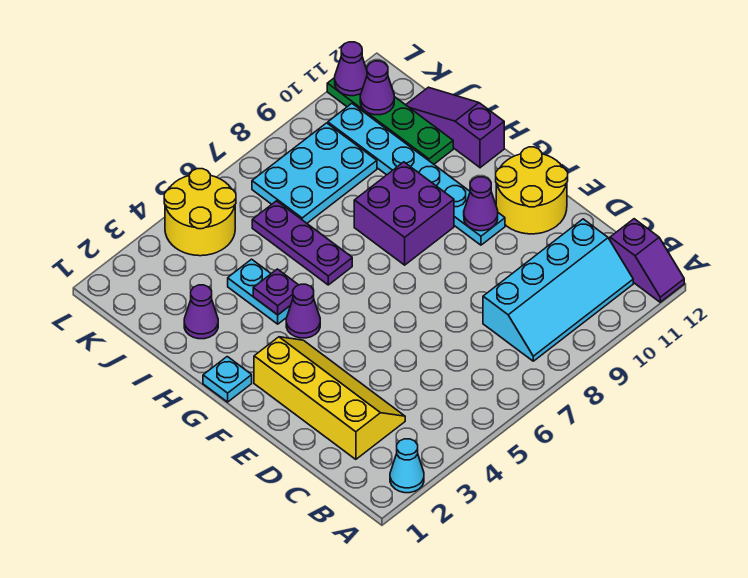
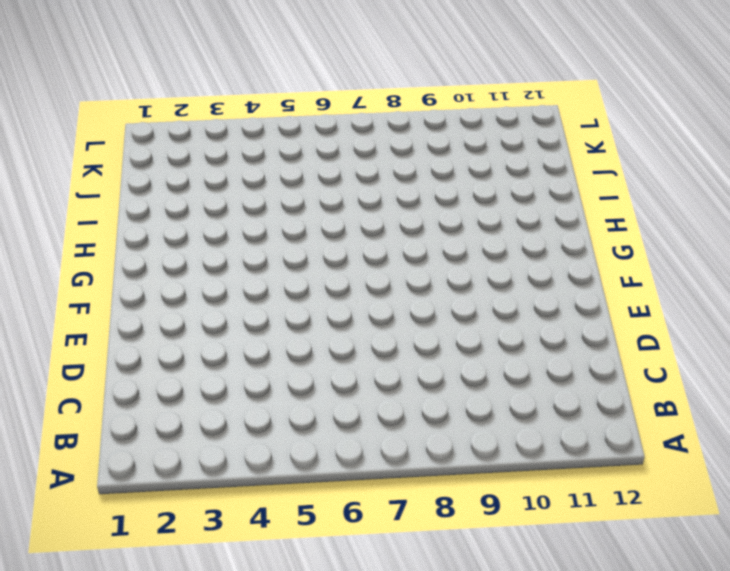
none -> cyan 1x1 cone [390,439,424,493]
none -> purple 1x2 slope [610,219,684,302]
none -> cyan 2x4 slope [483,219,633,361]

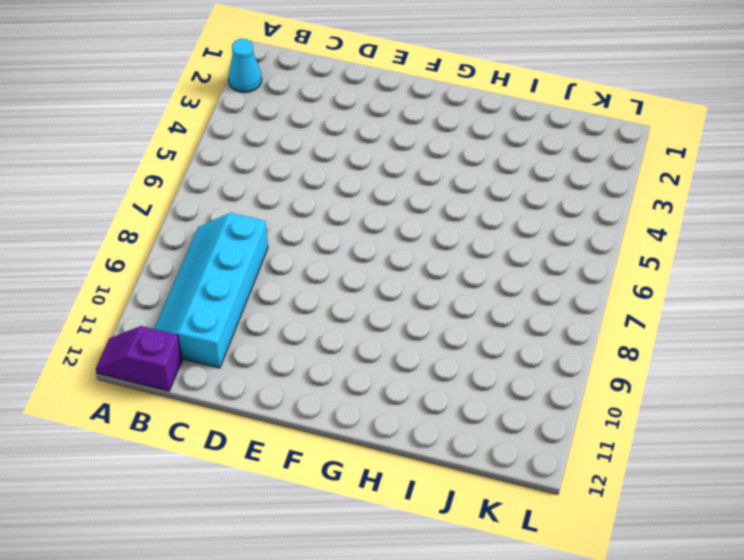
none -> yellow 2x4 slope [254,337,405,459]
none -> yellow 2x2 round brick [496,147,568,234]
none -> cyan 1x6 plate [328,104,505,245]

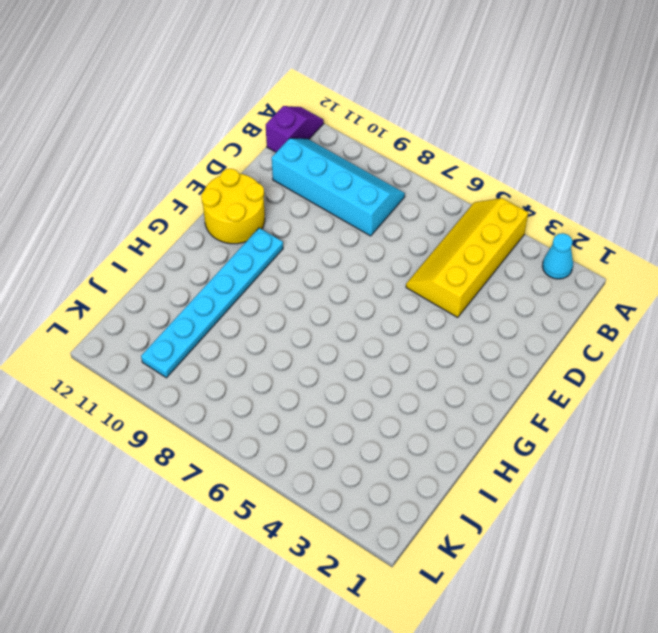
yellow 2x4 slope [406,198,528,317] -> yellow 2x4 slope moved to [254,337,405,459]
none -> cyan 1x1 plate [203,357,252,402]
none -> purple 1x1 cone [286,284,320,338]
none -> purple 2x2 brick [354,162,454,265]

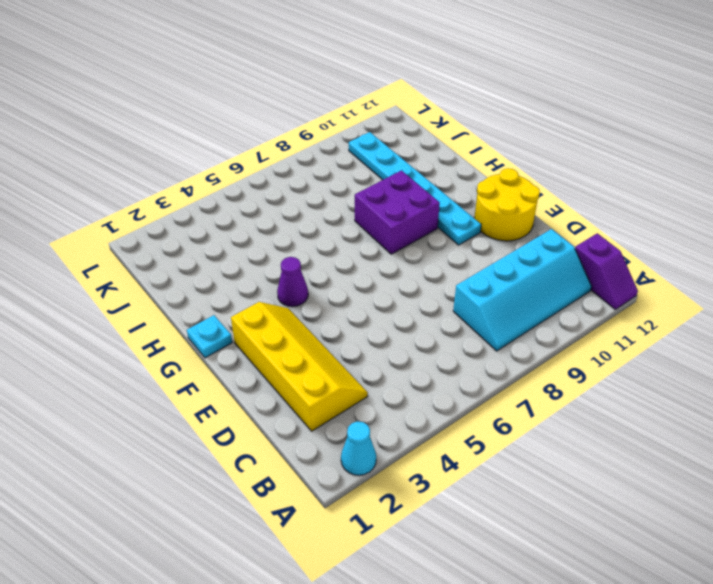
none -> cyan 1x2 plate [228,259,291,324]
none -> purple 1x3 plate [252,201,352,285]
none -> purple 1x3 slope [406,87,504,168]

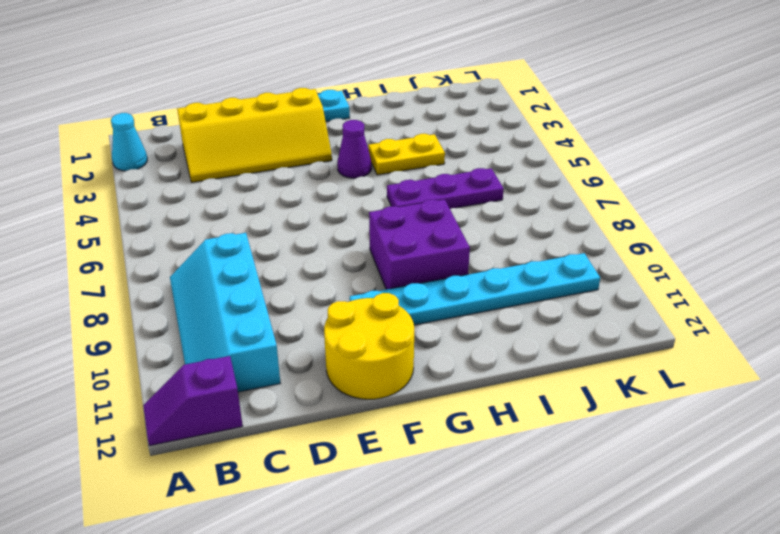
yellow 1x2 plate [368,134,445,175] -> cyan 1x2 plate [228,259,291,324]
none -> purple 1x3 slope [406,87,504,168]
none -> purple 1x1 cone [184,285,218,339]
none -> green 1x4 plate [327,78,453,164]

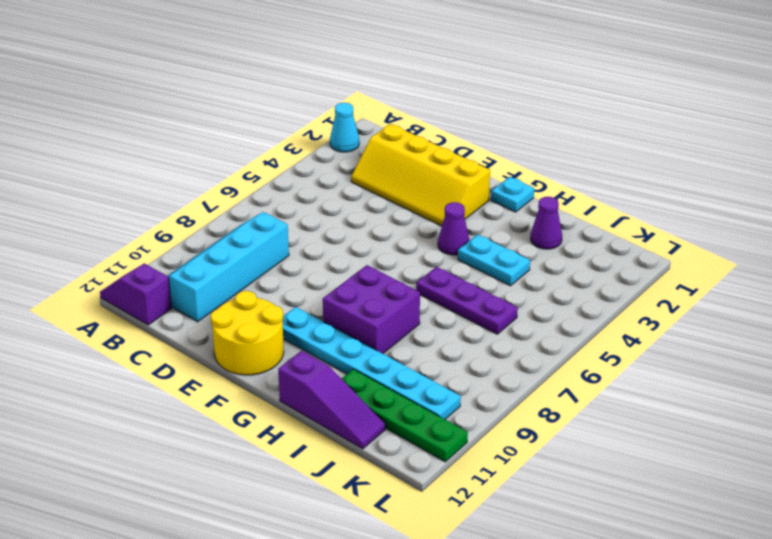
none -> cyan 2x3 plate [252,123,377,223]
none -> yellow 2x2 round brick [164,169,236,256]
none -> purple 1x1 cone [464,177,498,231]

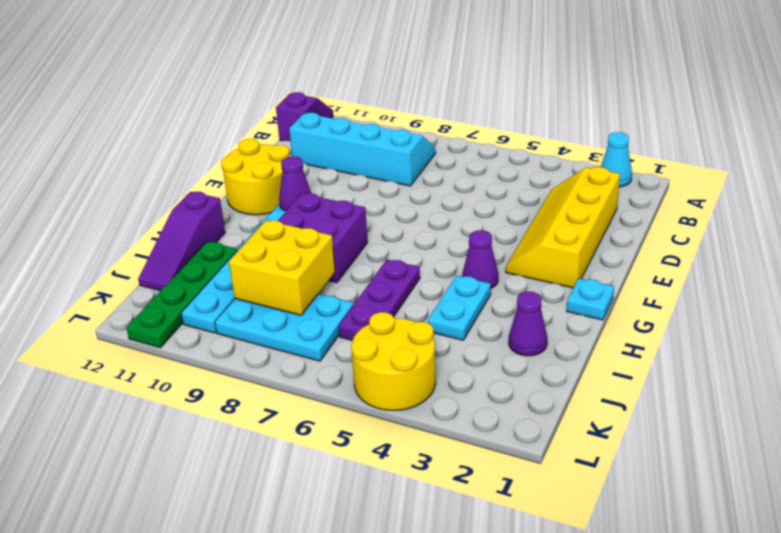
yellow 2x2 brick [229,220,335,315] -> none
none -> purple 1x1 plate [253,269,298,315]
none -> purple 1x1 cone [360,61,394,115]
none -> purple 1x1 cone [335,42,367,96]

